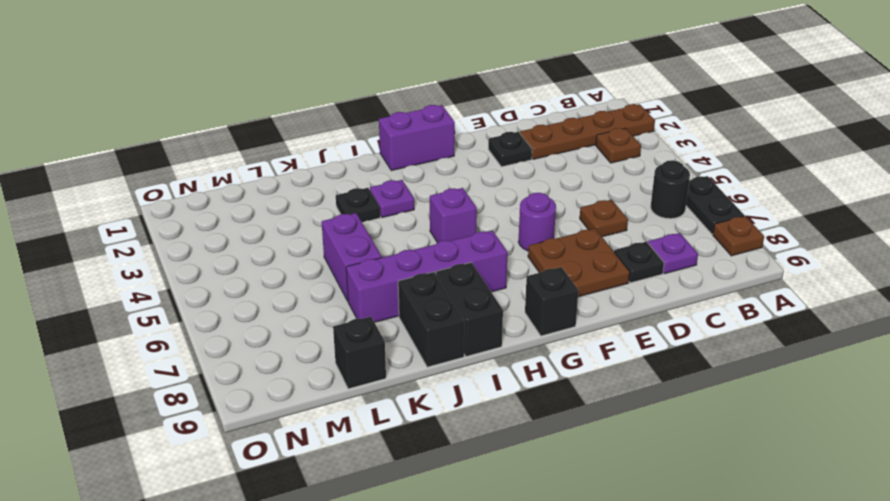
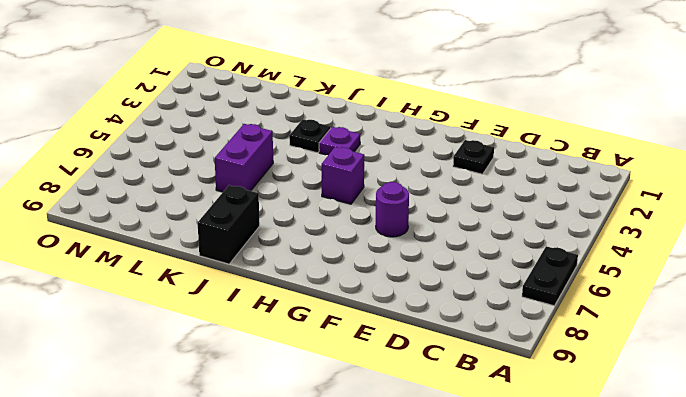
none -> brown 1x4 plate [520,104,655,159]
none -> brown 1x1 plate [713,216,764,256]
none -> brown 1x1 plate [596,128,641,163]

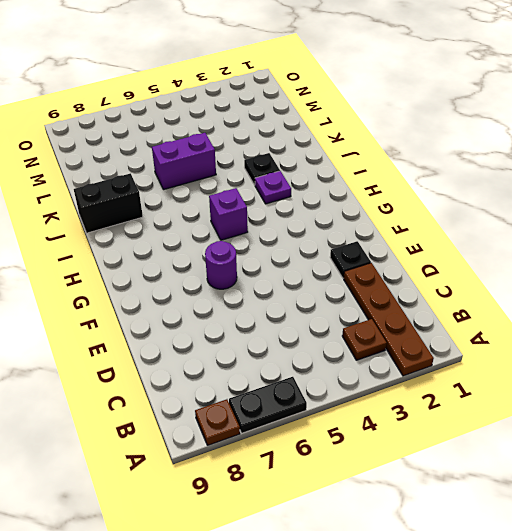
none -> black 1x1 round brick [651,160,690,219]
none -> purple 1x1 plate [648,233,698,274]
none -> brown 1x1 plate [580,200,628,237]

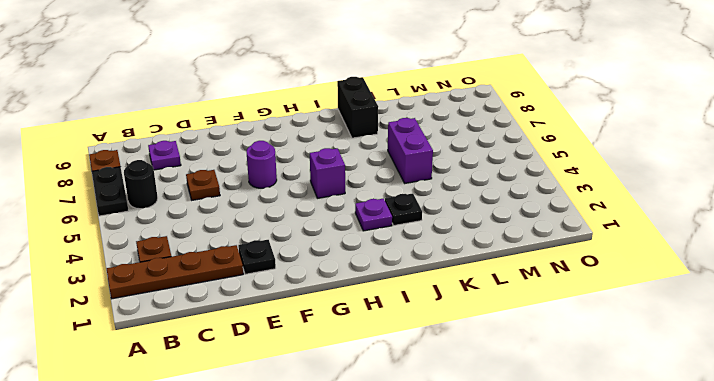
none -> black 1x1 plate [614,242,664,283]
none -> brown 2x2 plate [528,229,630,297]
none -> purple 1x2 brick [379,105,455,170]

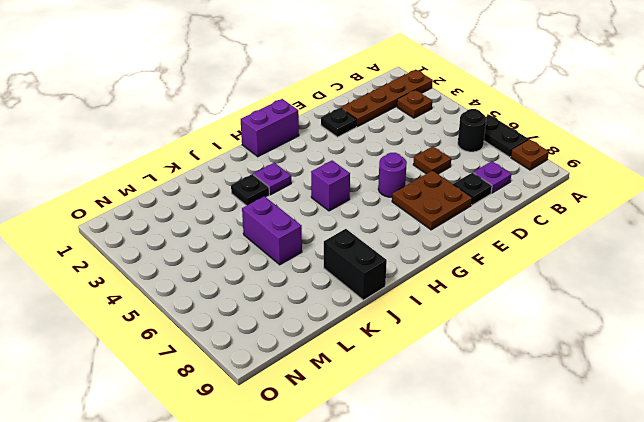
none -> black 1x1 brick [525,267,578,336]
none -> purple 1x4 brick [346,230,508,322]
none -> black 1x2 brick [436,262,503,357]

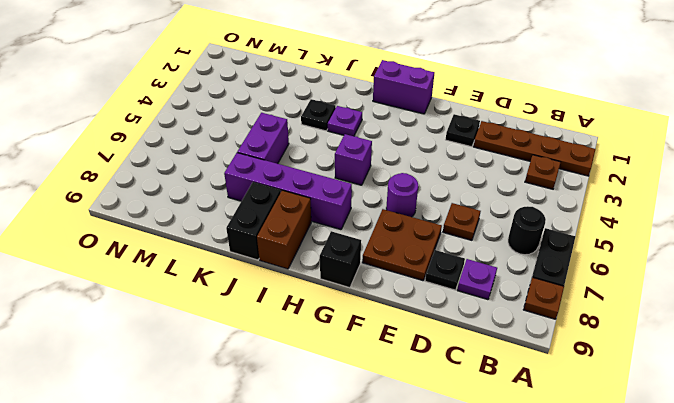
brown 1x2 brick [257,190,311,269] -> black 1x2 brick [436,262,503,357]
none -> black 1x1 brick [333,317,386,389]

